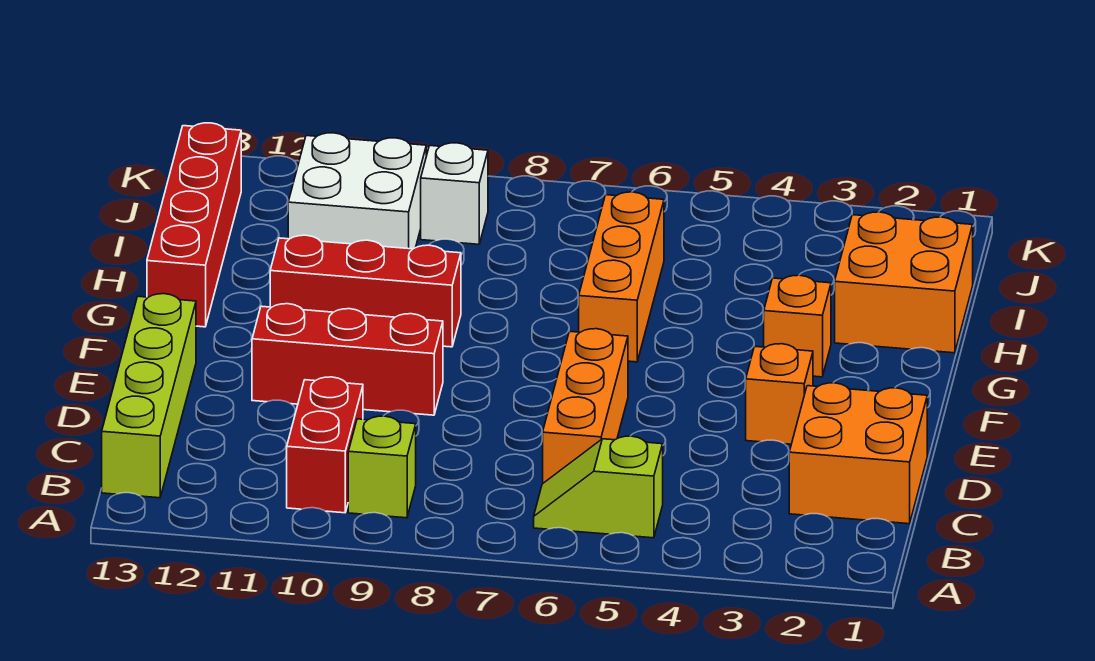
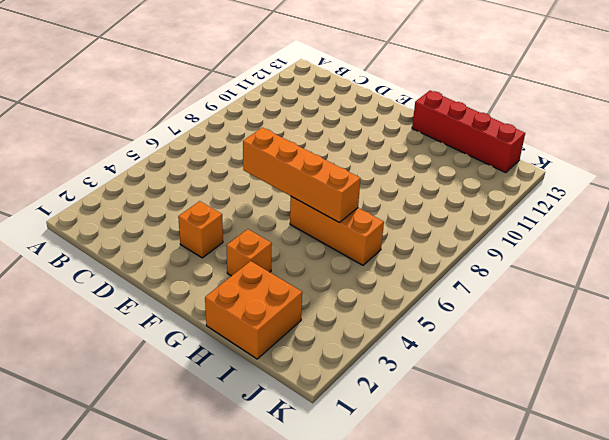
orange 1x4 brick [243,128,361,222] -> none
none -> lime 1x2 slope [534,436,663,538]
none -> lime 1x1 brick [348,416,416,518]
none -> red 1x2 brick [287,377,363,513]

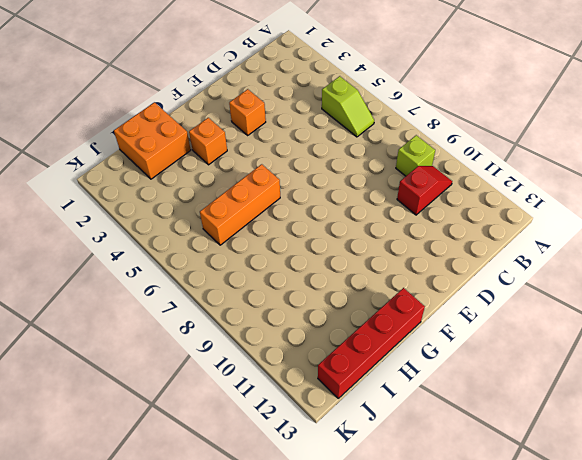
red 1x2 slope [397,166,452,215] -> red 1x2 brick [287,377,363,513]
none -> lime 1x4 brick [102,294,196,498]
none -> orange 2x2 brick [789,383,927,524]
none -> orange 1x3 brick [543,329,628,483]

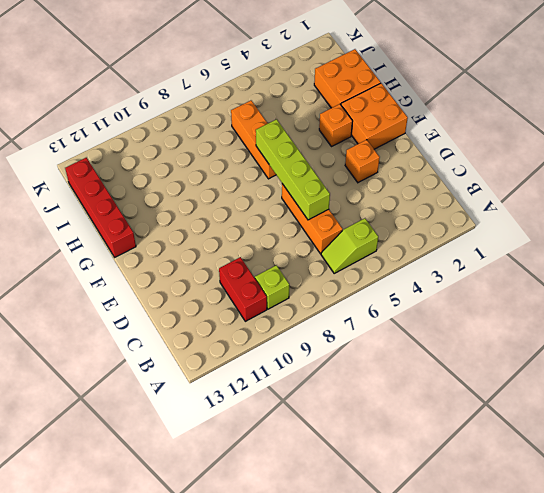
lime 1x4 brick [256,119,330,220] -> lime 1x4 brick moved to [102,294,196,498]
orange 2x2 brick [341,83,408,149] -> orange 2x2 brick moved to [789,383,927,524]
none -> red 1x3 brick [252,304,443,415]
none -> red 1x3 brick [270,235,461,347]
none -> white 2x2 brick [288,133,426,249]

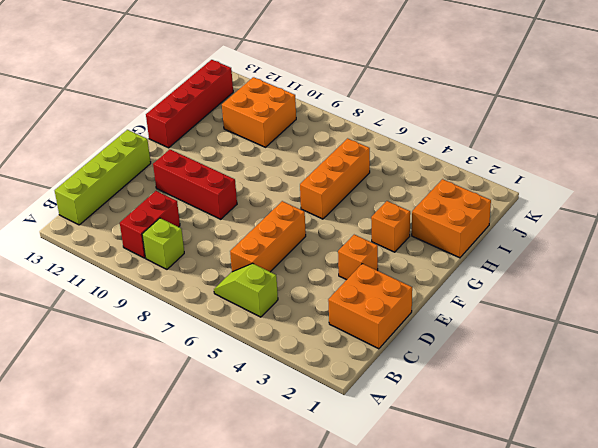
orange 2x2 brick [222,77,296,147] -> white 2x2 brick [288,133,426,249]
none -> red 1x3 brick [270,235,461,347]
none -> white 1x1 brick [421,143,488,244]

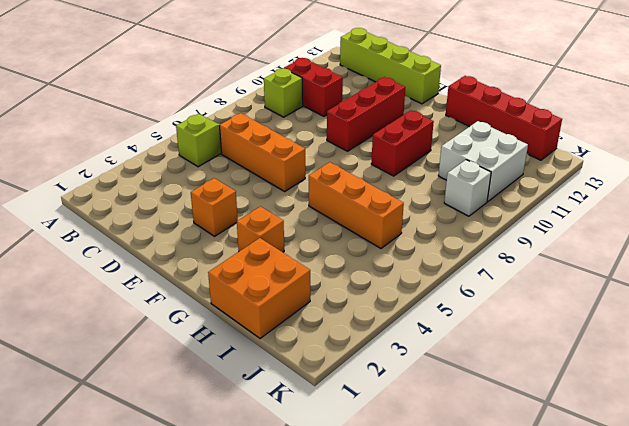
red 1x2 brick [371,110,434,176] -> red 1x3 brick [270,235,461,347]
none -> orange 2x2 brick [789,383,927,524]

